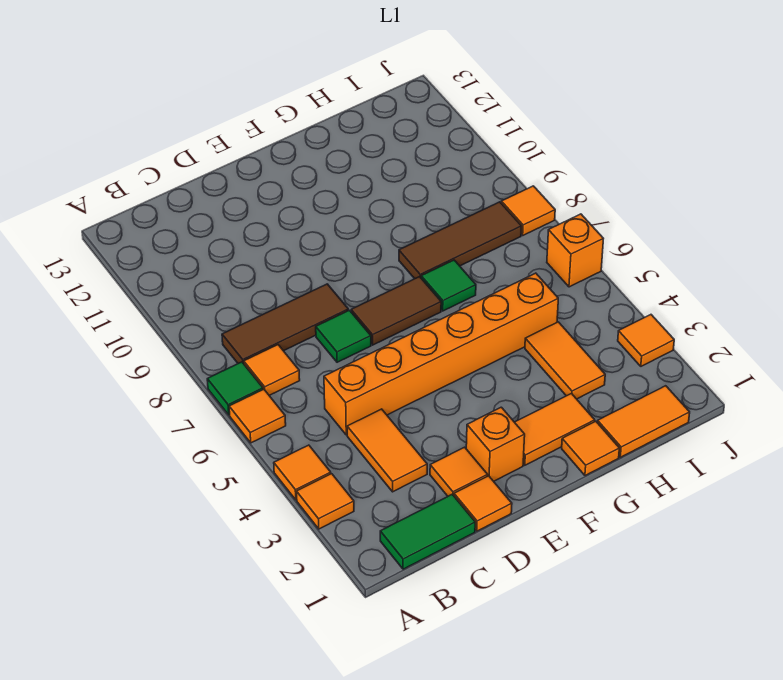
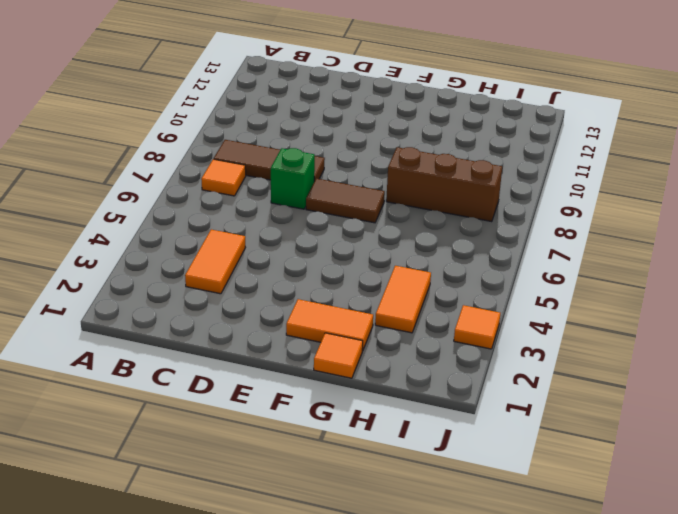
green 1x1 brick [271,148,315,209] -> green 1x1 tile [316,310,371,362]
brown 1x3 brick [386,147,502,222] -> brown 1x3 tile [399,202,522,279]
none -> orange 1x1 tile [297,474,354,529]
none -> orange 1x1 tile [274,445,331,500]
none -> orange 1x1 tile [229,389,286,443]

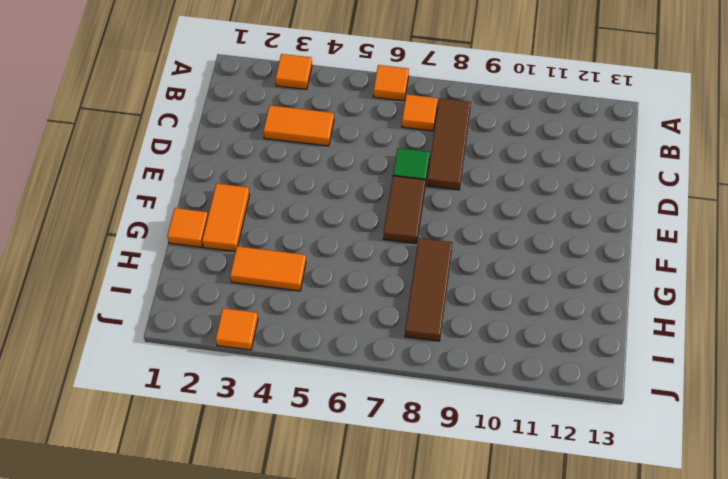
none -> orange 1x1 tile [274,445,331,500]
none -> green 1x1 tile [207,362,263,415]
none -> green 1x2 tile [380,494,475,569]

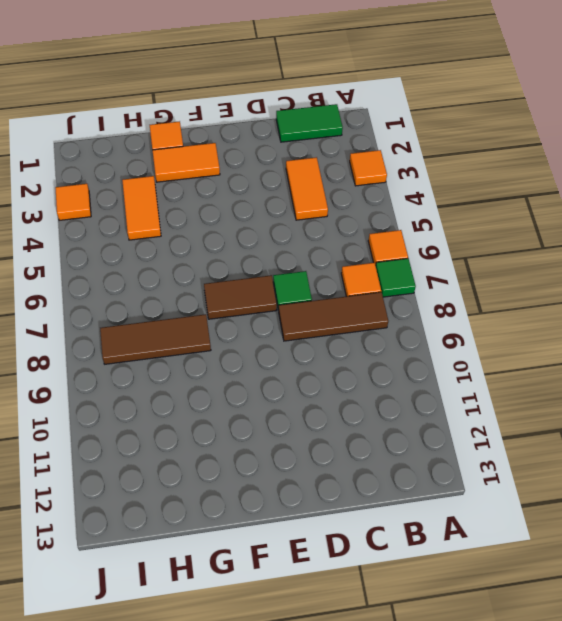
none -> orange 1x1 tile [274,445,331,500]
none -> orange 1x6 brick [324,273,558,435]
none -> orange 1x1 tile [454,476,512,531]

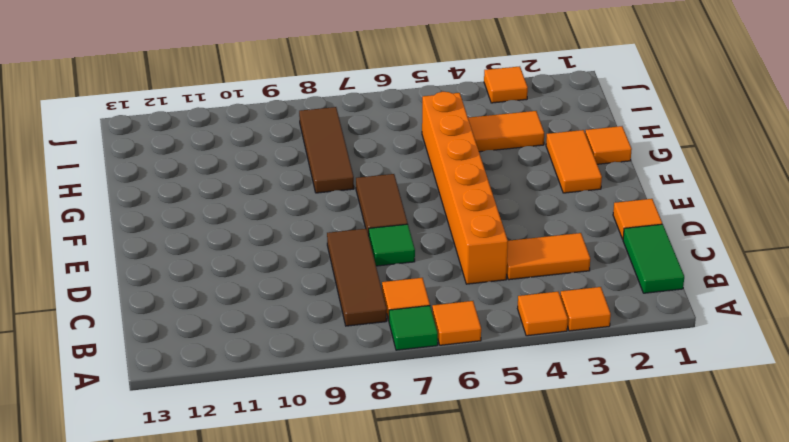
none -> orange 1x1 tile [430,447,488,496]
none -> orange 1x1 brick [466,407,525,481]
none -> green 1x1 tile [421,260,476,311]

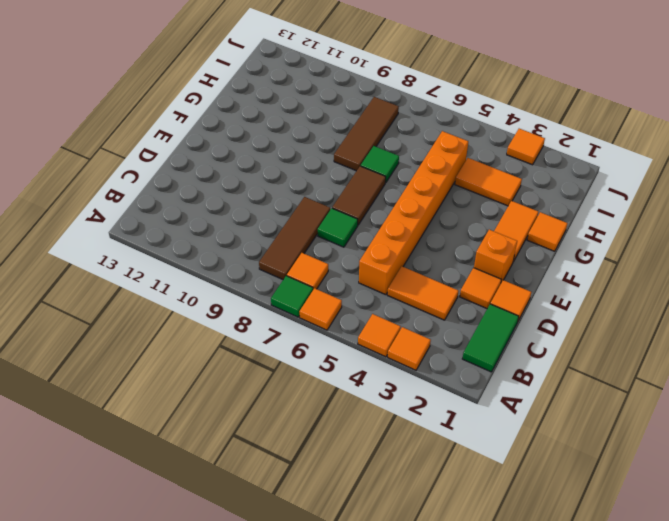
none -> orange 1x2 tile [597,386,690,457]
none -> orange 1x1 brick [547,214,603,287]
none -> orange 1x1 tile [501,186,555,235]

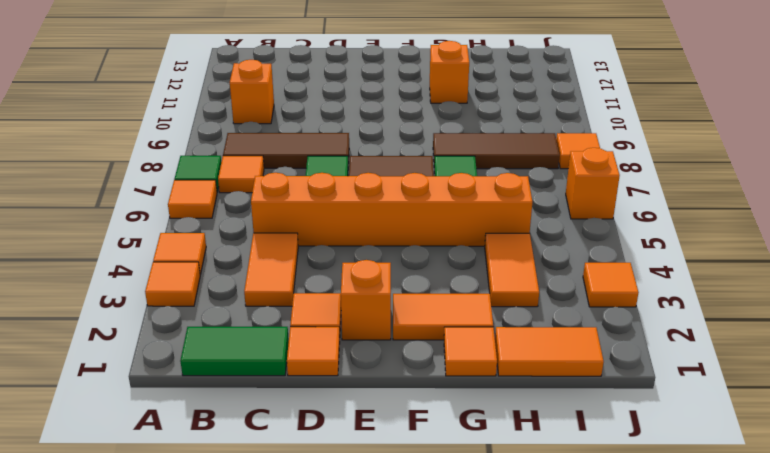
orange 1x1 brick [230,60,274,124] -> none
orange 1x1 brick [430,41,469,103] -> none

